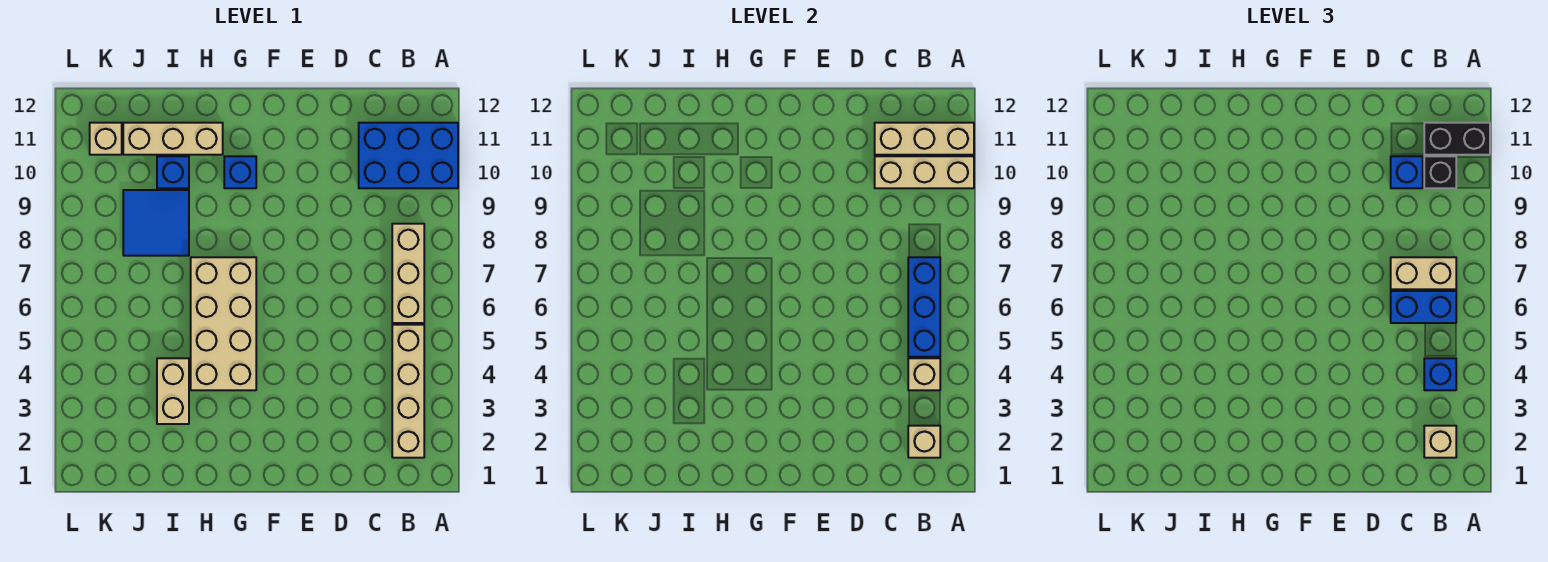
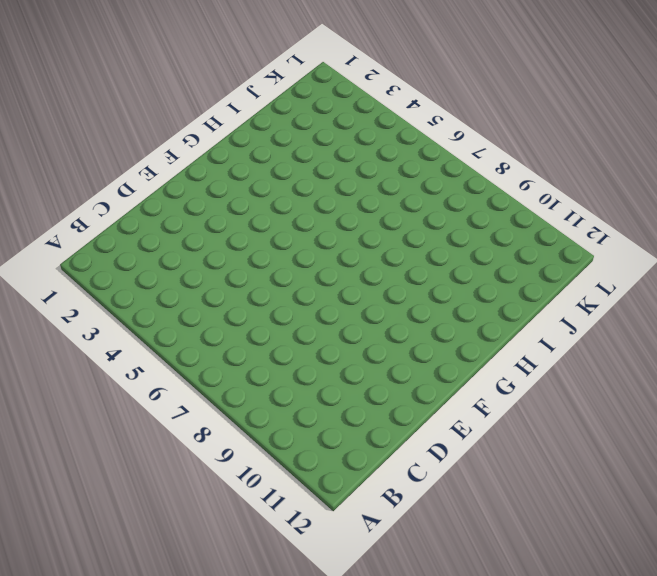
none -> blue 2x3 brick [359,123,458,188]
none -> tan 1x4 brick [392,325,424,458]
none -> tan 1x3 brick [392,224,424,323]

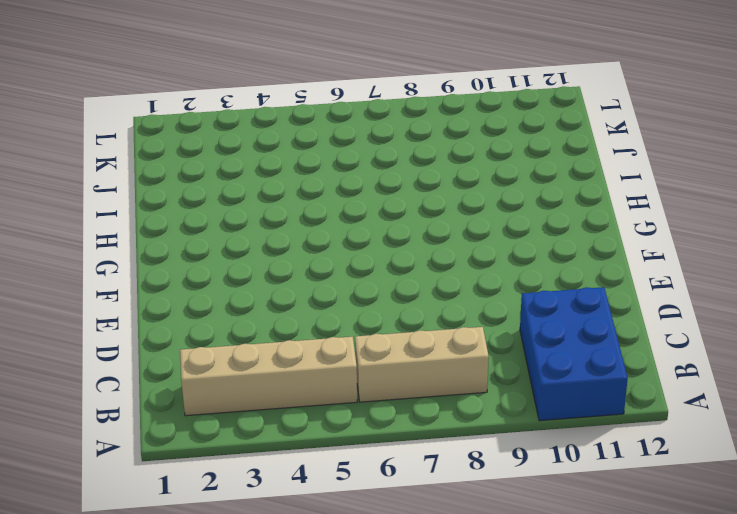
none -> tan 2x4 brick [191,257,256,390]
none -> blue 1x1 brick [224,156,256,188]
none -> tan 1x3 brick [123,123,223,155]

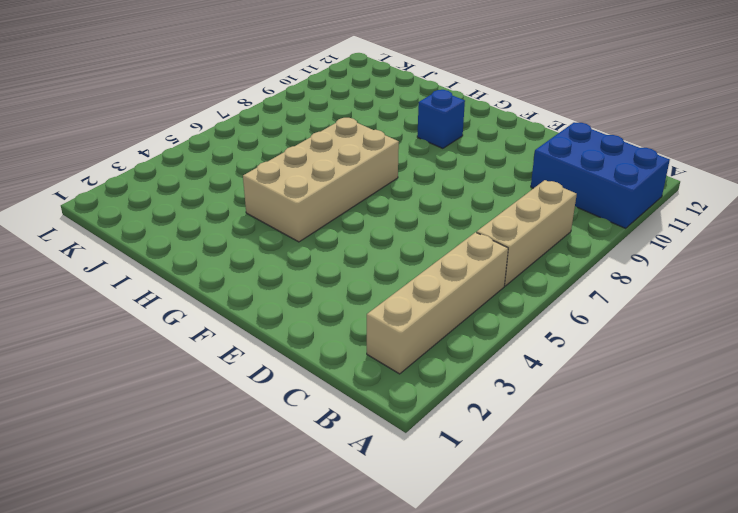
none -> tan 1x3 brick [123,123,223,155]
none -> tan 1x2 brick [157,358,189,424]
none -> blue 2x2 tile [123,190,189,256]

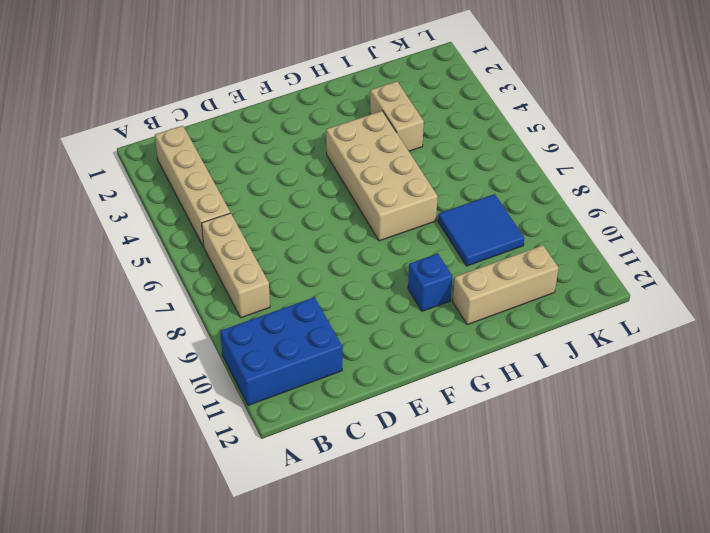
none -> blue 1x1 brick [157,156,189,188]
none -> tan 1x1 brick [90,123,122,155]
none -> tan 1x3 brick [875,156,974,188]

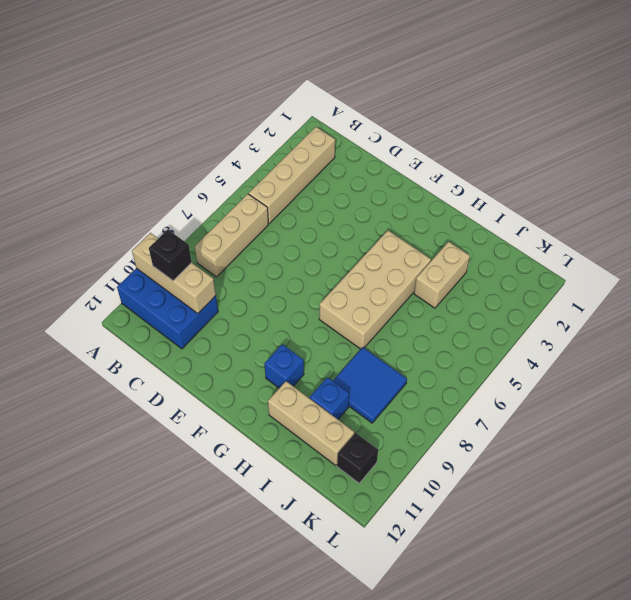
black 1x1 brick [337,433,378,483] -> tan 1x1 brick [90,123,122,155]
none -> tan 1x3 brick [875,123,974,155]
none -> tan 1x1 brick [908,426,940,458]
none -> tan 1x1 brick [908,358,940,390]

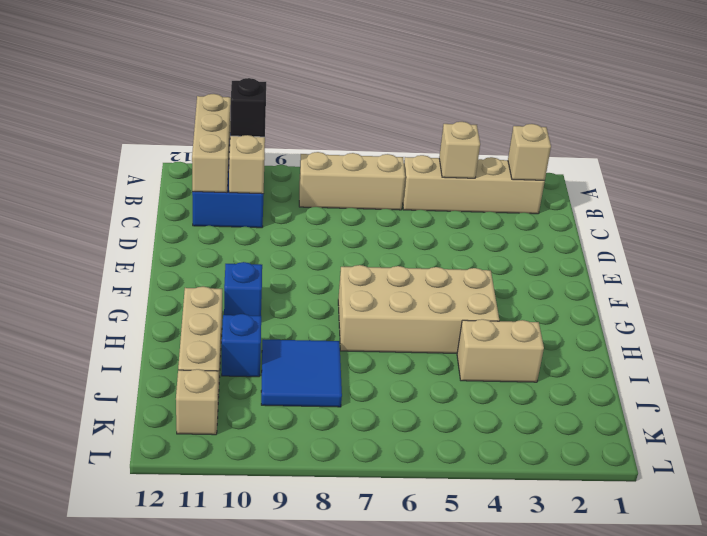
none -> blue 1x3 brick [908,257,940,357]
none -> black 1x2 brick [1424,123,1490,155]
none -> tan 1x1 brick [1424,426,1456,458]

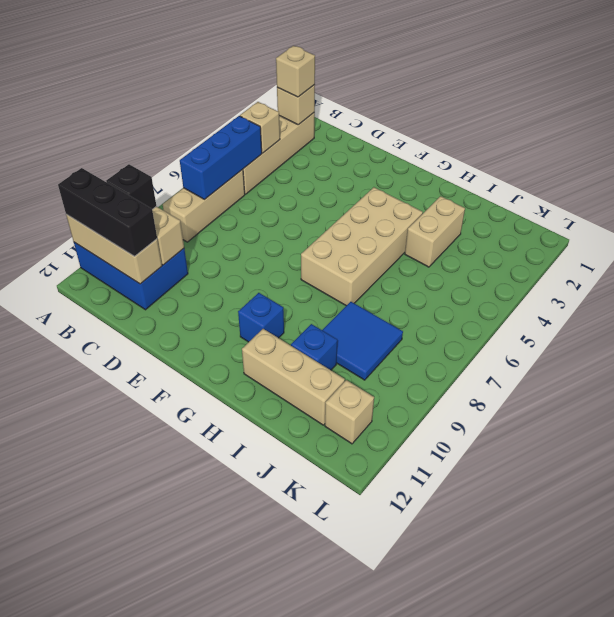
black 1x3 brick [58,168,157,256] -> black 1x2 brick [1424,123,1490,155]
none -> blue 1x1 brick [1424,358,1456,390]
none -> blue 1x2 brick [1391,291,1456,323]
none -> tan 1x2 brick [1391,257,1456,289]

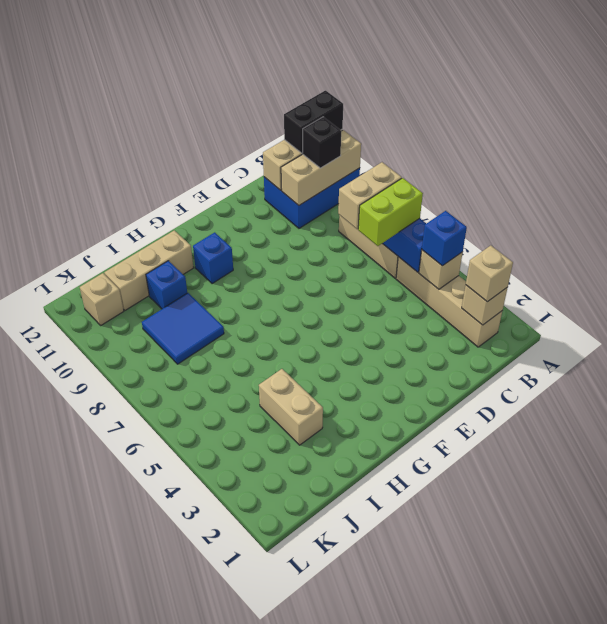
lime 1x2 brick [358,178,423,246] -> blue 1x2 brick [1391,291,1456,323]
none -> tan 2x4 brick [191,257,256,390]
none -> blue 1x1 brick [1391,156,1423,188]

